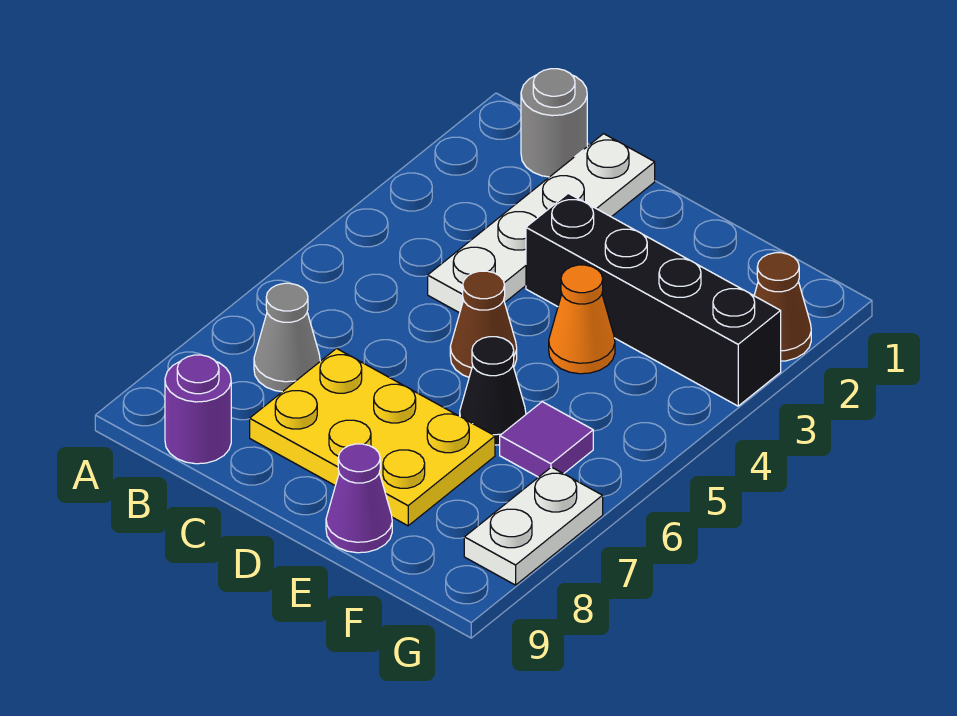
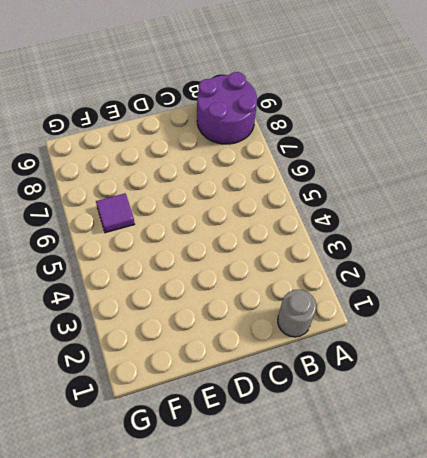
purple 2x2 round brick [197,72,257,144] -> purple 1x1 round brick [165,355,231,464]
none -> grey 1x1 cone [254,283,320,392]
none -> white 1x4 plate [428,134,655,313]
none -> yellow 2x3 plate [250,349,495,526]

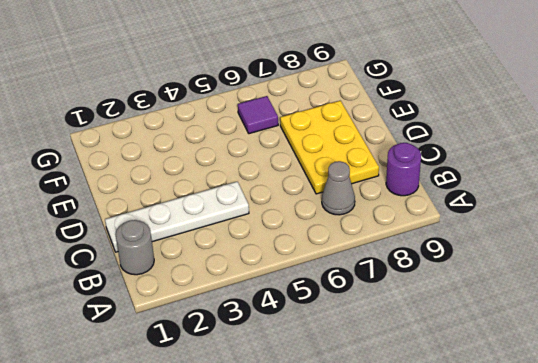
none -> black 1x4 brick [526,193,781,406]
none -> brown 1x1 cone [450,271,517,377]
none -> orange 1x1 cone [549,265,615,374]

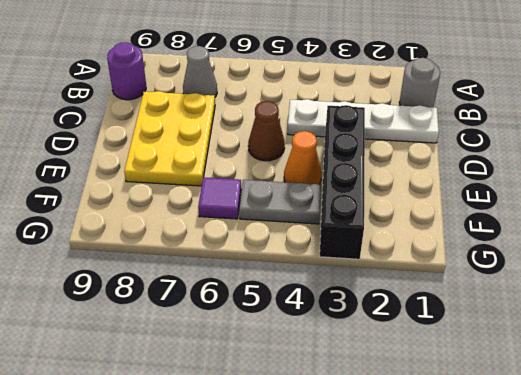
grey 1x2 plate [239,180,321,224] -> none
none -> black 1x1 cone [460,337,526,445]
none -> purple 1x1 cone [326,444,392,553]
none -> brown 1x1 cone [754,253,811,361]

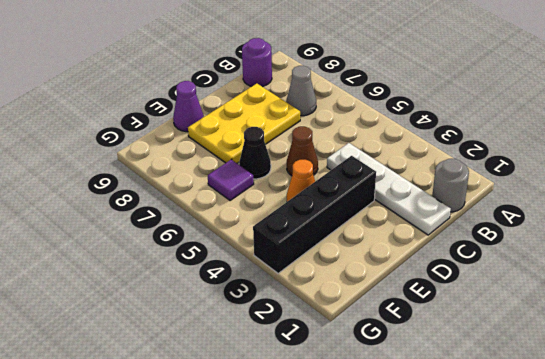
none -> brown 1x1 cone [754,253,811,361]
none -> white 1x2 plate [464,467,603,585]

